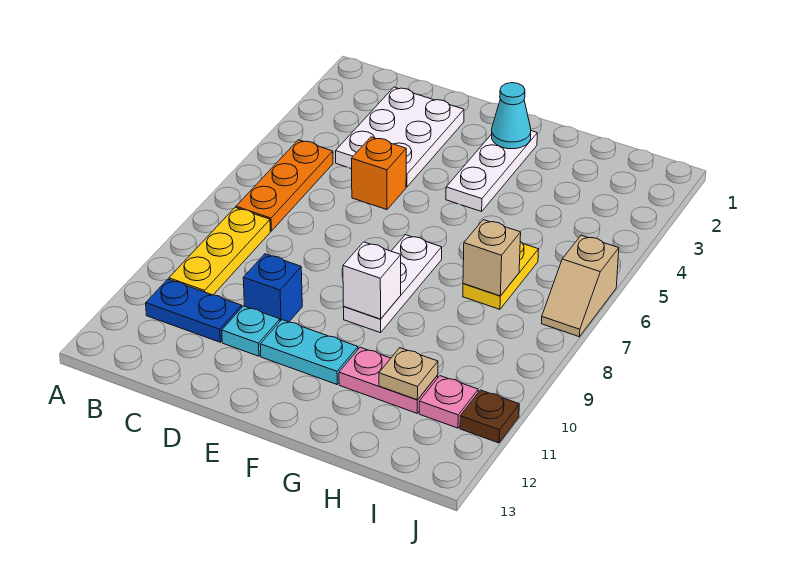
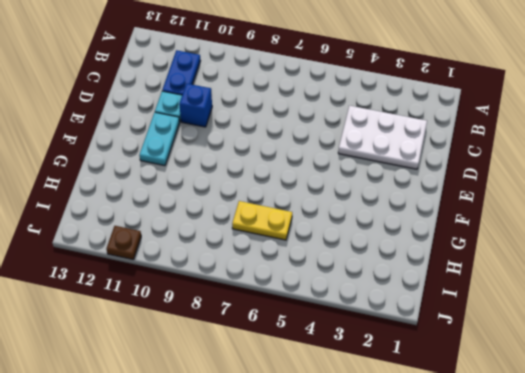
none -> orange 1x3 plate [236,140,333,231]
none -> yellow 1x3 plate [169,207,270,295]
none -> orange 1x1 brick [351,137,406,210]

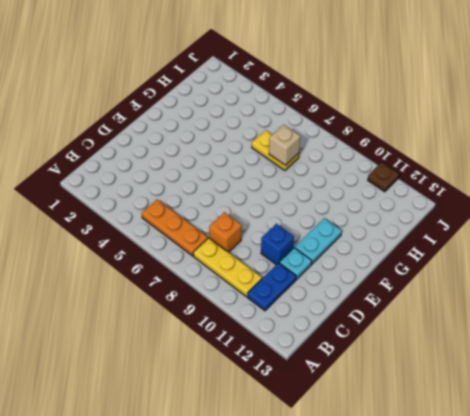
orange 1x1 brick [209,212,242,252] -> orange 1x1 brick moved to [351,137,406,210]
none -> white 2x3 plate [336,87,464,187]
none -> white 1x3 plate [446,131,537,211]
none -> white 1x3 plate [344,235,442,333]

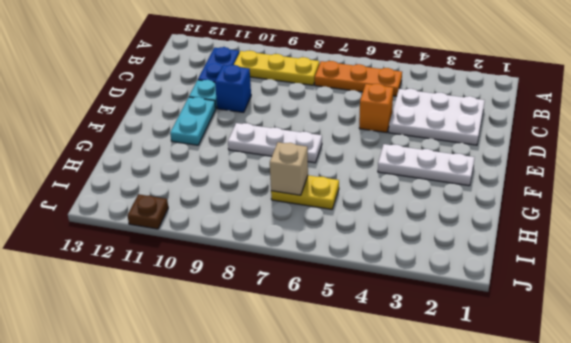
none -> pink 1x2 plate [339,347,438,413]
none -> pink 1x1 plate [419,376,478,428]
none -> tan 1x2 slope [541,235,619,337]

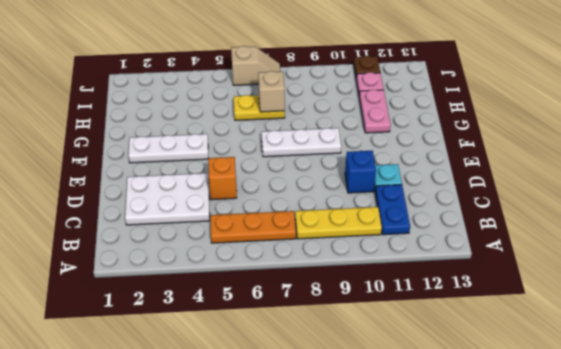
none -> cyan 1x2 plate [260,320,358,384]
none -> cyan 1x1 cone [492,83,531,149]
none -> white 1x1 brick [343,242,401,319]

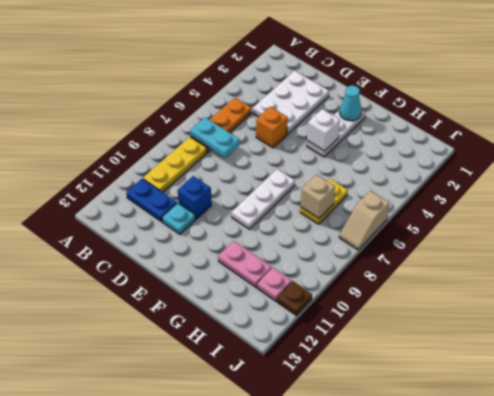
cyan 1x2 plate [190,118,240,158] -> cyan 1x2 plate moved to [260,320,358,384]
white 1x1 brick [307,109,340,151] -> white 1x1 brick moved to [343,242,401,319]
none -> tan 1x1 plate [379,348,438,400]

